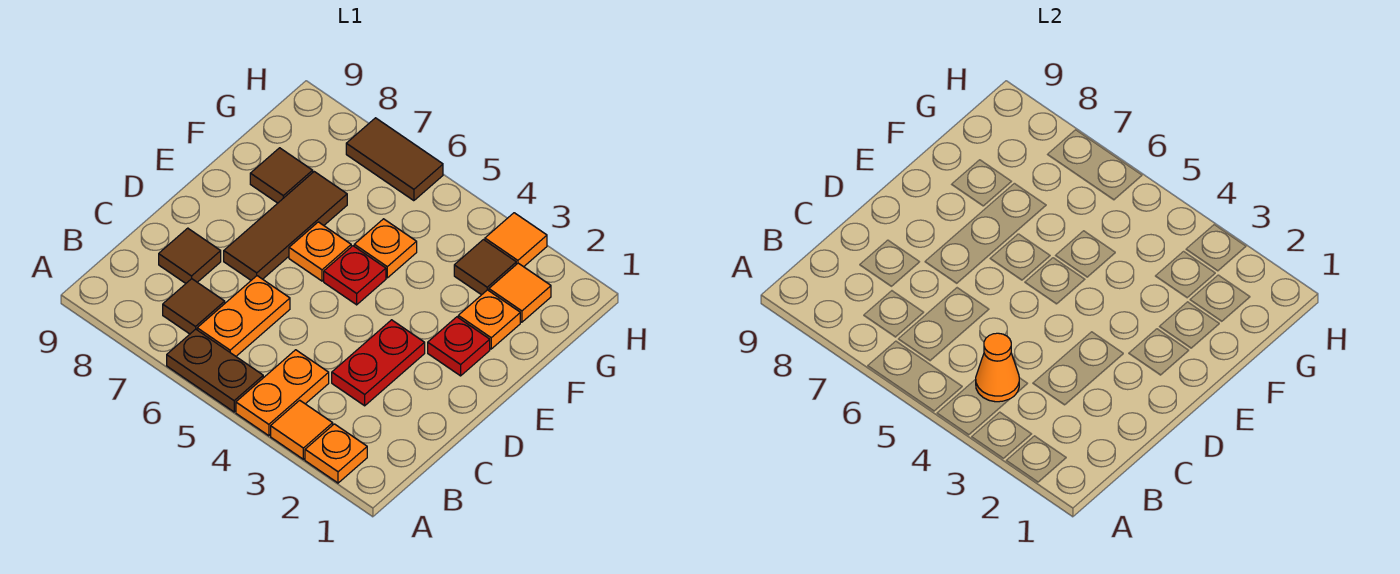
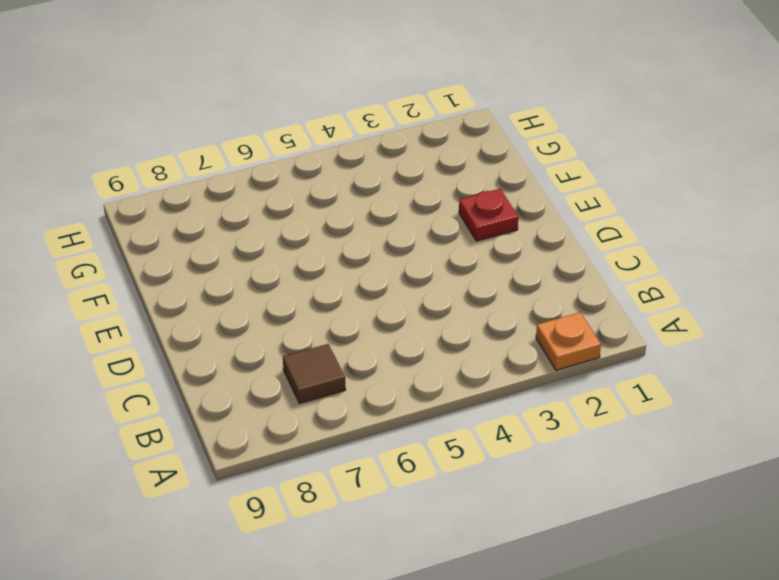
none -> orange 1x1 tile [271,400,333,459]
none -> orange 1x2 plate [236,350,329,436]
none -> brown 1x2 plate [167,329,263,412]

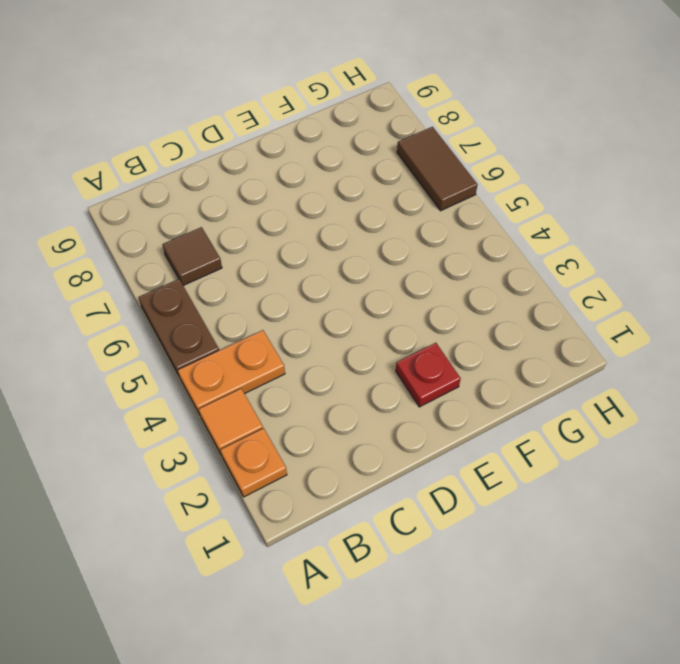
none -> orange 1x2 plate [197,276,290,356]
none -> red 1x2 plate [332,320,425,406]
none -> brown 1x1 tile [159,228,221,283]

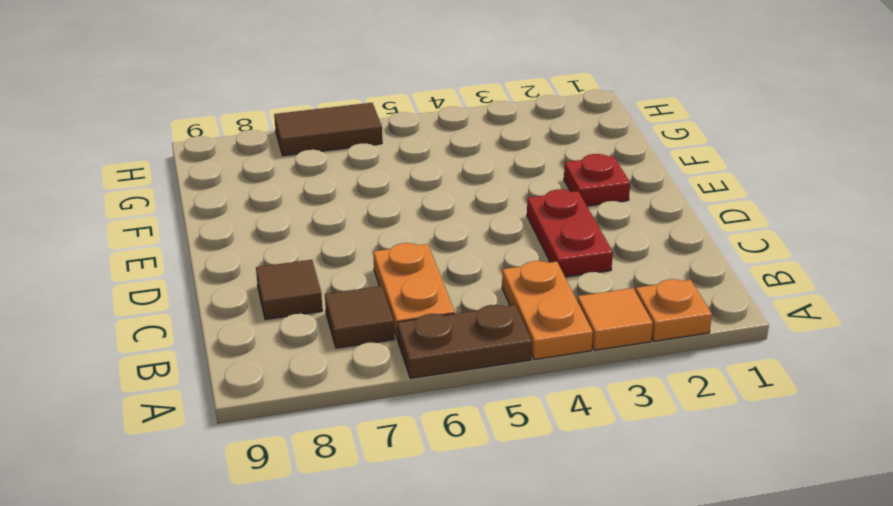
none -> brown 1x3 tile [224,172,347,280]
none -> red 1x1 plate [324,246,386,305]
none -> orange 1x1 plate [289,222,351,281]

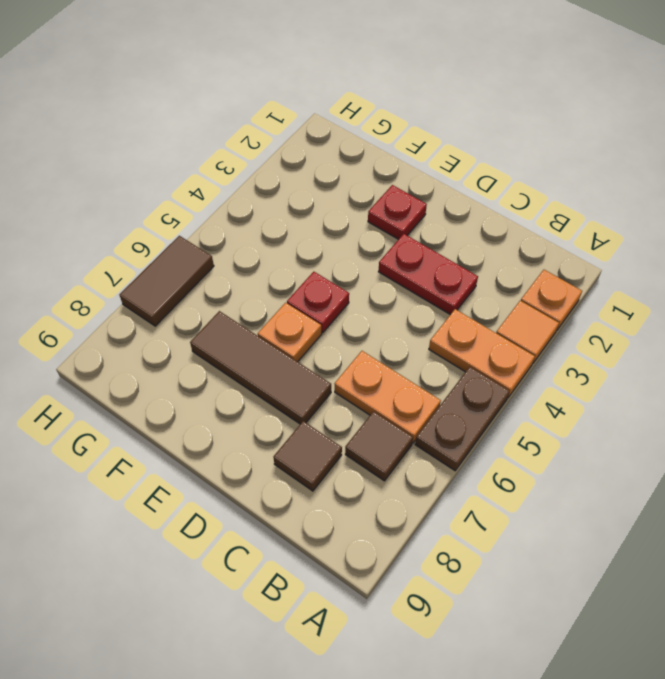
none -> orange 1x1 plate [458,290,520,349]
none -> orange 1x1 plate [354,219,417,278]
none -> brown 1x1 tile [250,148,313,203]

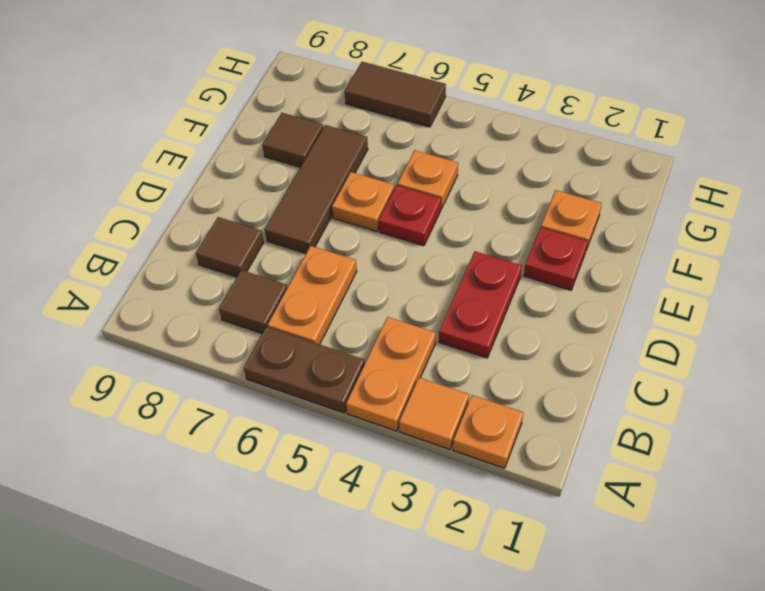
none -> orange 1x1 tile [489,263,551,322]
none -> brown 1x1 tile [454,240,516,295]
none -> orange 1x1 tile [485,213,547,267]

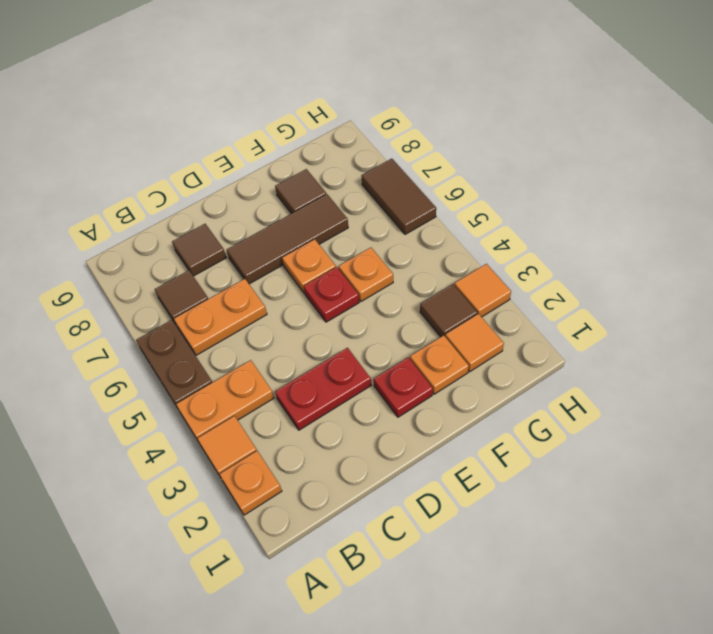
none -> orange 1x1 cone [976,333,1019,402]

